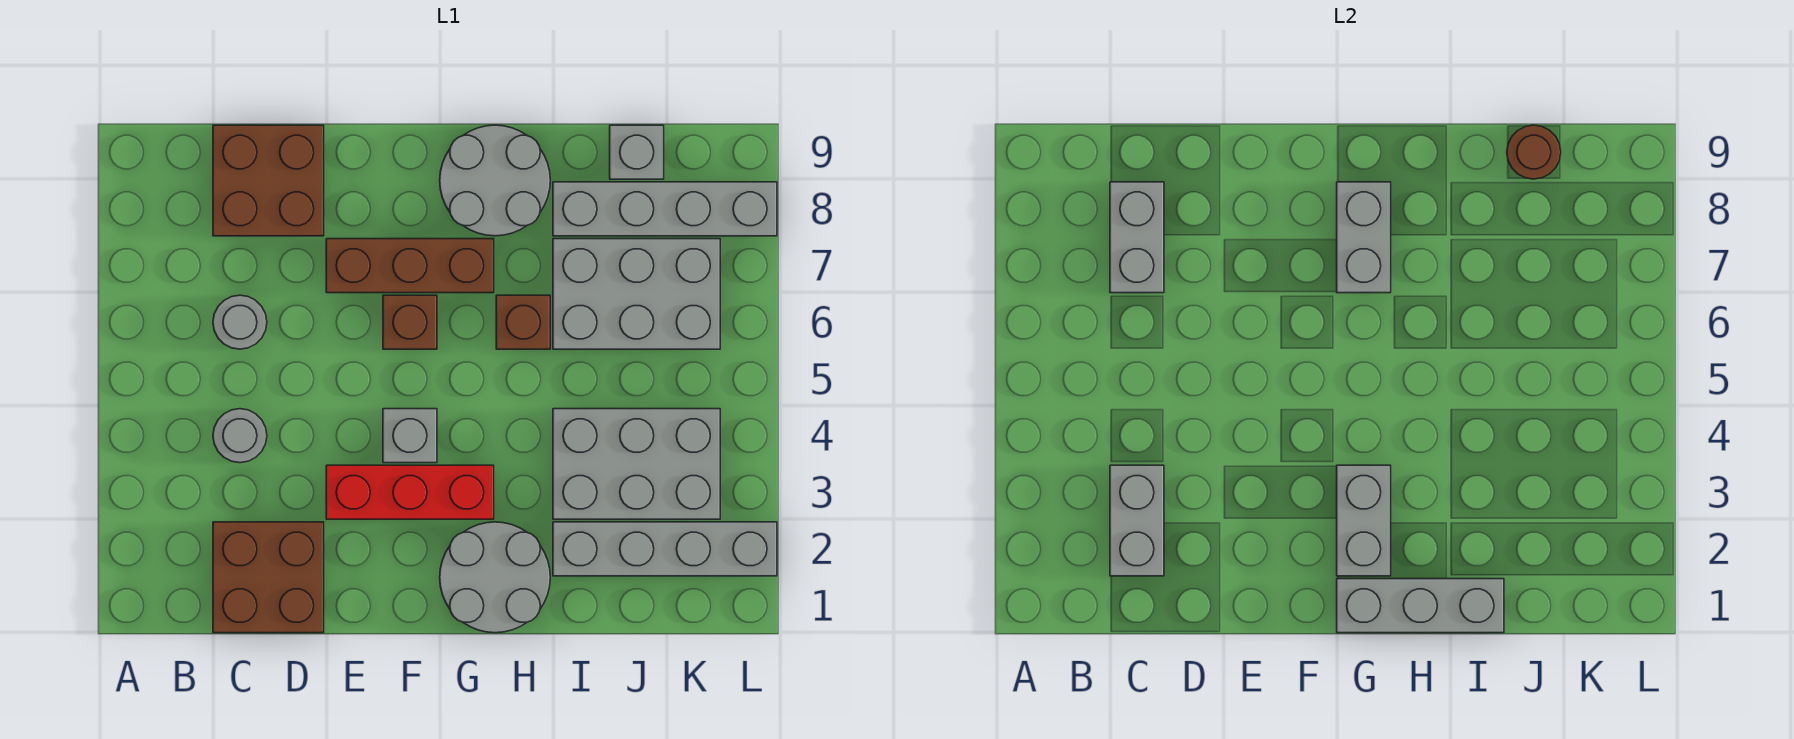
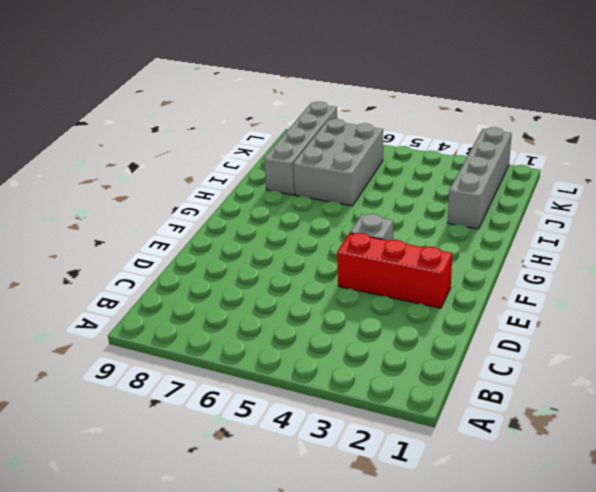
red 1x3 brick [337,233,452,308] -> red 1x3 brick turned to [326,465,494,519]
none -> brown 2x2 brick [213,522,324,633]
none -> grey 1x1 round brick [213,409,267,463]
none -> grey 1x1 round brick [213,295,267,349]

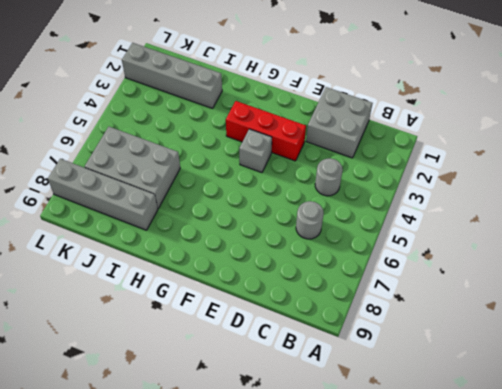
grey 2x2 brick [306,87,373,158] -> brown 2x2 brick [213,522,324,633]
none -> brown 2x2 brick [213,125,324,236]
none -> brown 1x3 brick [326,239,494,293]
none -> brown 1x1 brick [383,295,437,349]

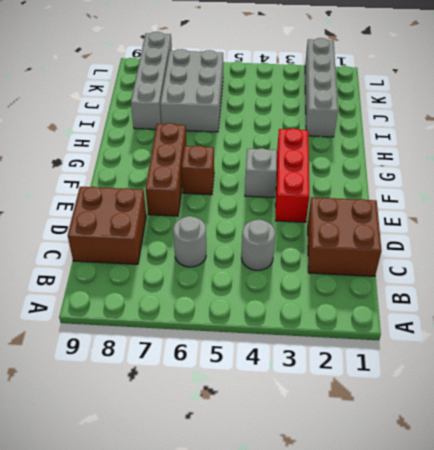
none -> grey 2x2 round brick [440,522,550,633]
none -> grey 2x2 round brick [440,125,550,236]
none -> brown 1x1 brick [496,295,550,349]

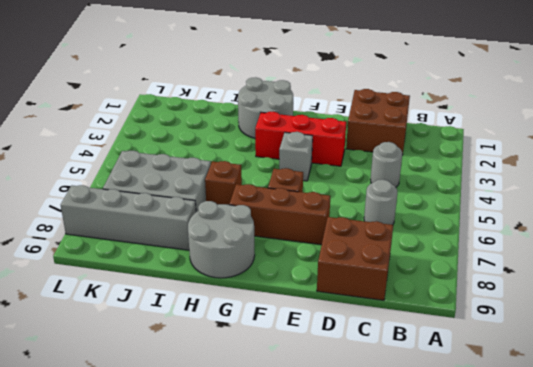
none -> grey 1x4 brick [553,522,777,576]
none -> grey 2x3 brick [553,409,720,519]
none -> grey 1x1 brick [610,125,664,179]

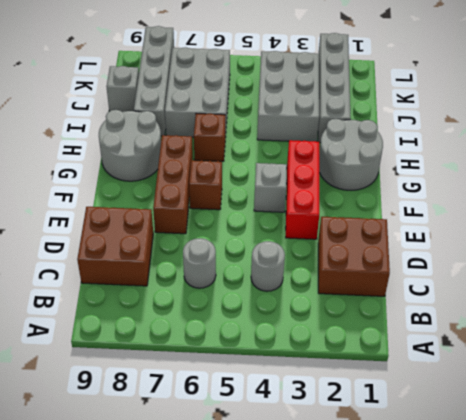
none -> grey 1x2 brick [1110,465,1164,576]
none -> grey 1x2 brick [1110,182,1164,293]
none -> grey 1x3 brick [1337,579,1504,633]

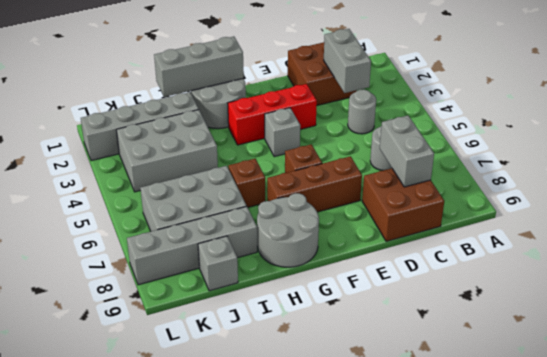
none -> grey 1x2 brick [1337,465,1391,576]
none -> grey 1x2 brick [1337,182,1391,293]
none -> brown 1x1 round brick [1507,125,1561,179]

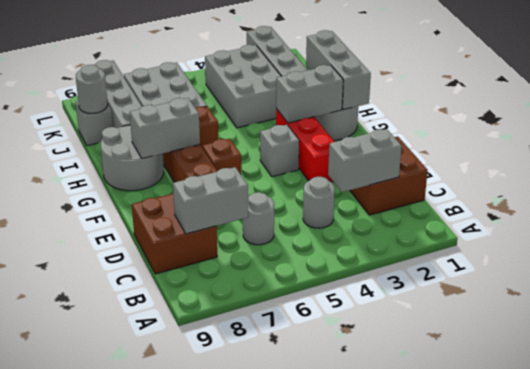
grey 1x1 round brick [76,65,108,113] -> brown 1x1 round brick [1507,125,1561,179]

